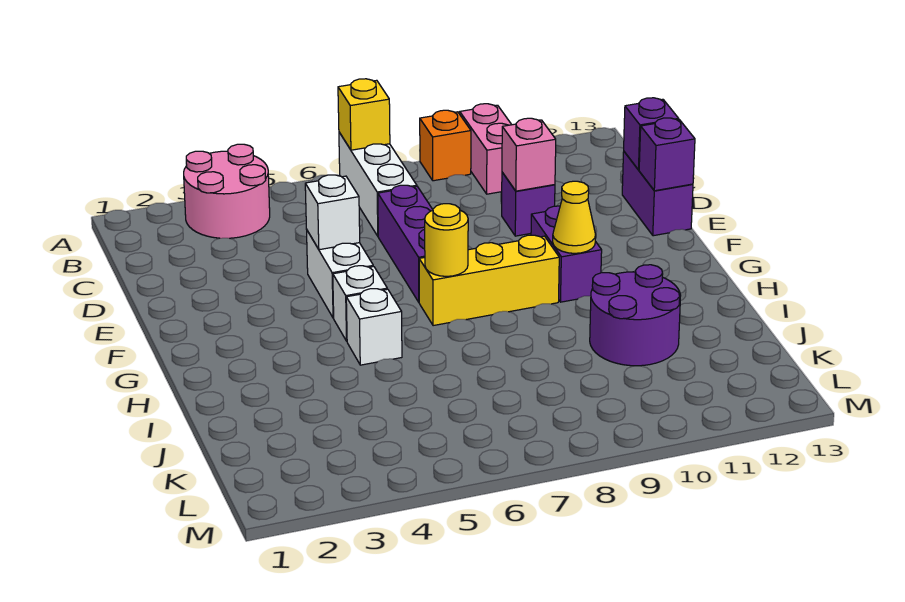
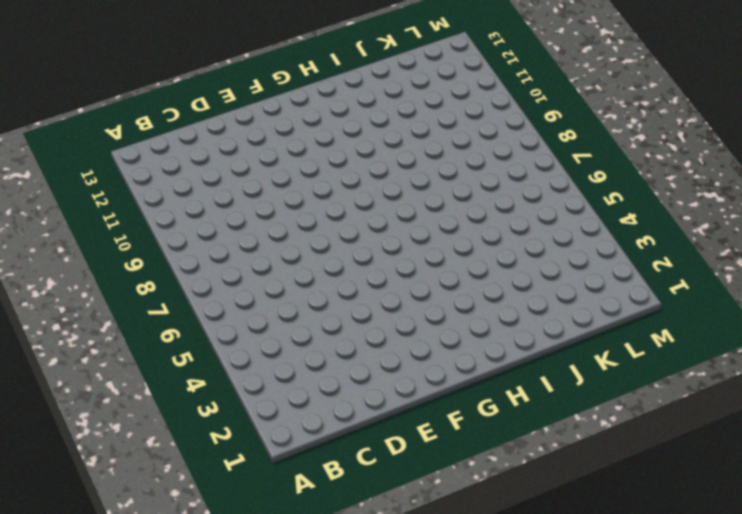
none -> pink 2x2 round brick [184,144,270,238]
none -> white 1x3 brick [339,132,417,236]
none -> orange 1x1 brick [420,110,471,181]

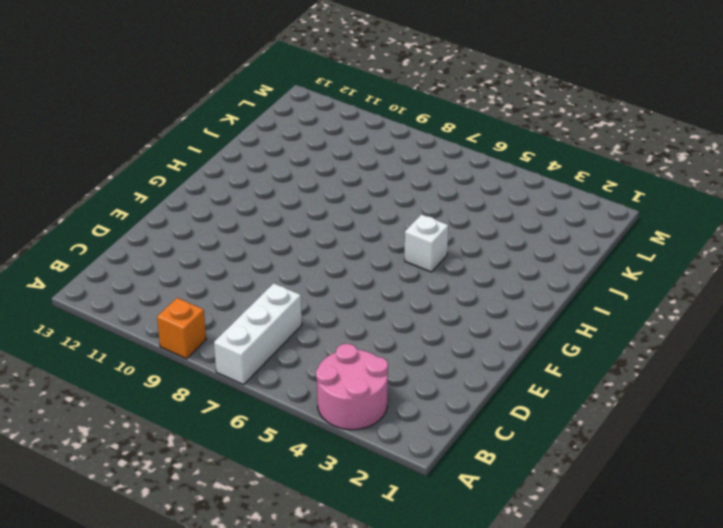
none -> pink 1x2 brick [460,104,512,194]
none -> purple 1x3 brick [378,185,433,302]
none -> purple 1x1 brick [502,172,555,236]

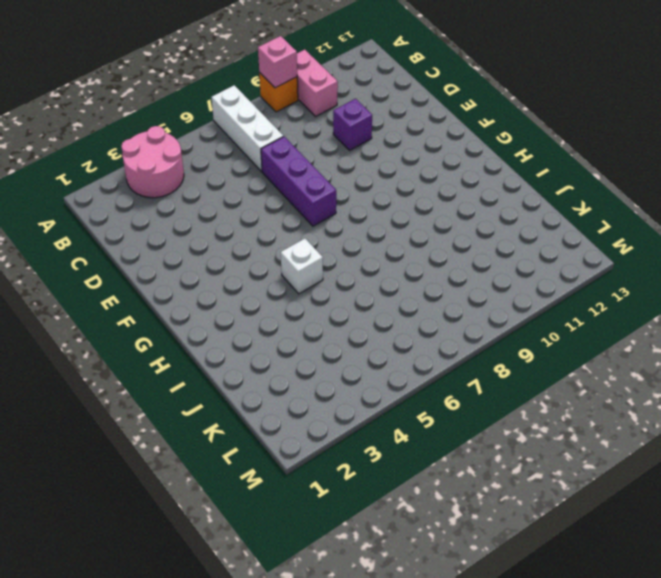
pink 1x1 brick [258,36,297,88] -> pink 1x1 brick moved to [502,118,556,191]
none -> purple 1x2 brick [622,152,693,236]
none -> white 1x2 brick [307,231,373,318]
none -> purple 1x2 brick [531,206,602,302]

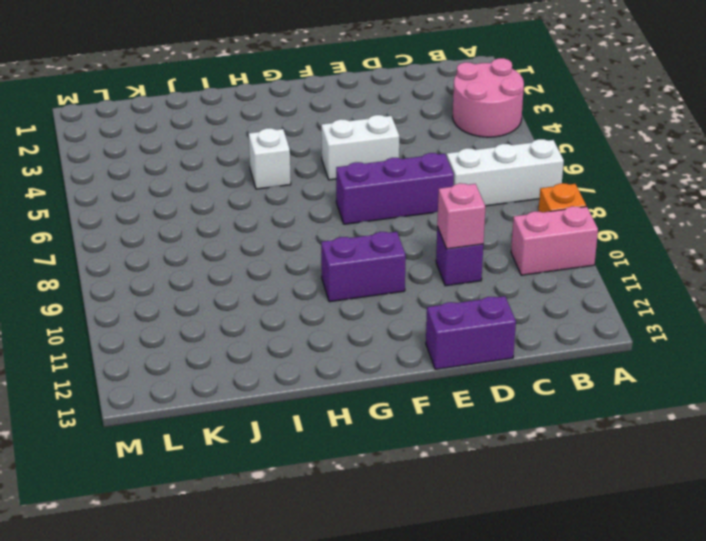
none -> white 1x1 brick [333,266,387,341]
none -> yellow 1x3 brick [419,235,559,326]
none -> purple 2x2 round brick [590,265,681,366]

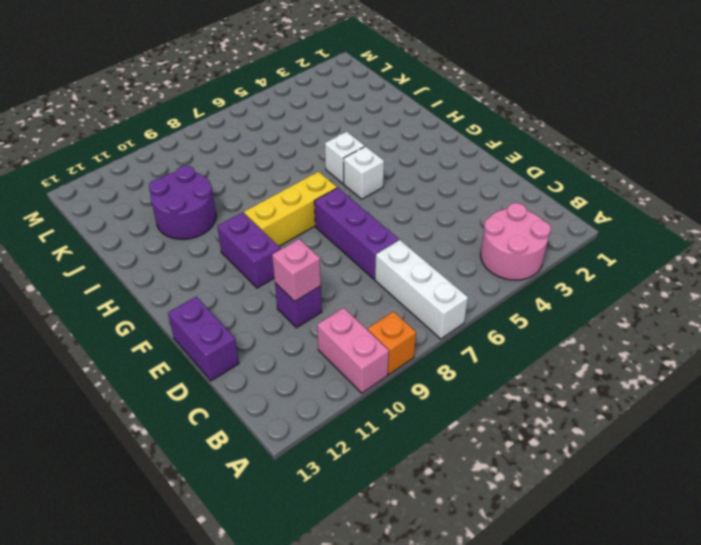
none -> white 1x2 brick [307,231,373,318]
none -> yellow 1x1 brick [338,79,390,150]
none -> purple 1x1 brick [624,98,679,170]

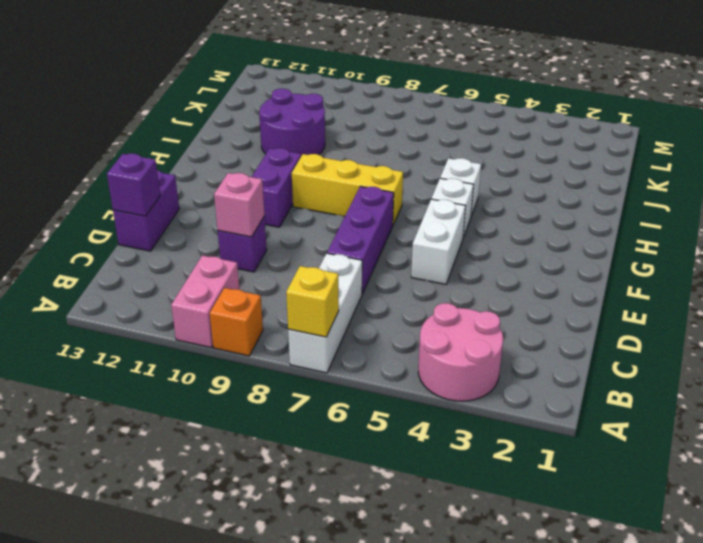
none -> white 1x1 brick [305,175,360,250]
none -> purple 1x1 brick [639,118,695,191]
none -> yellow 1x1 round brick [425,204,468,276]

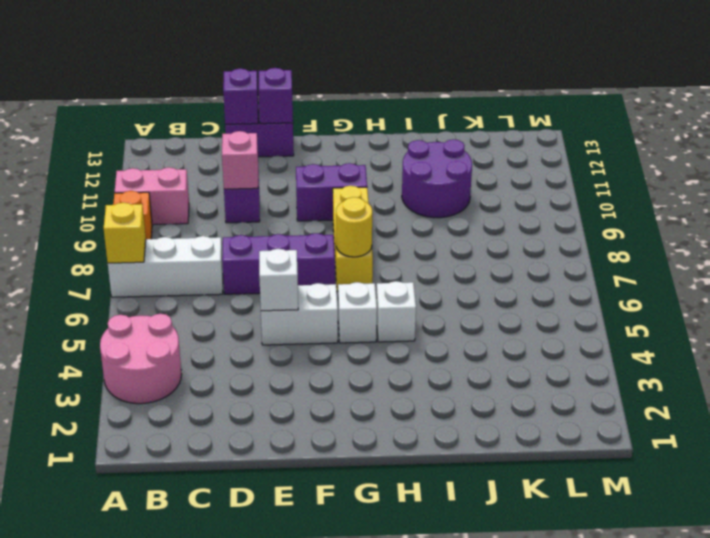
none -> yellow 1x1 cone [553,181,596,253]

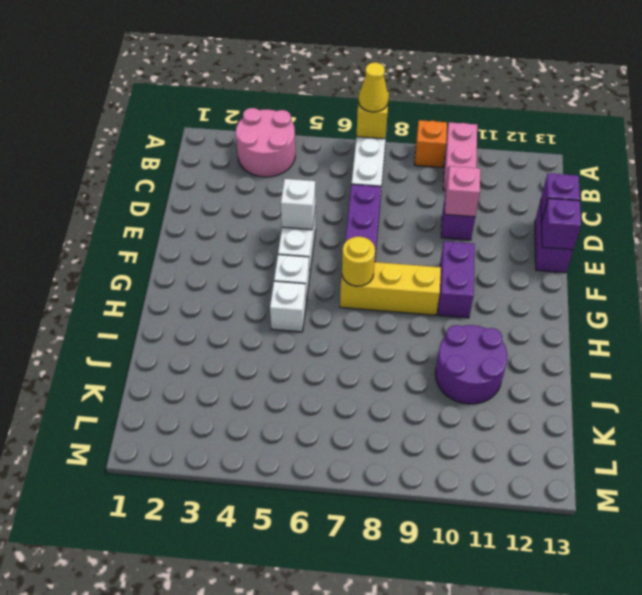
yellow 1x1 cone [359,62,388,112] -> yellow 1x1 cone moved to [553,181,596,253]

